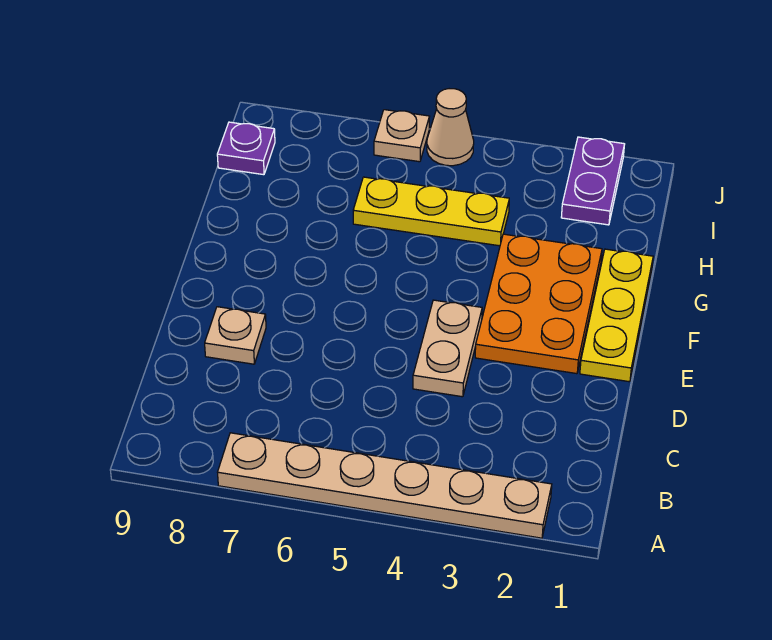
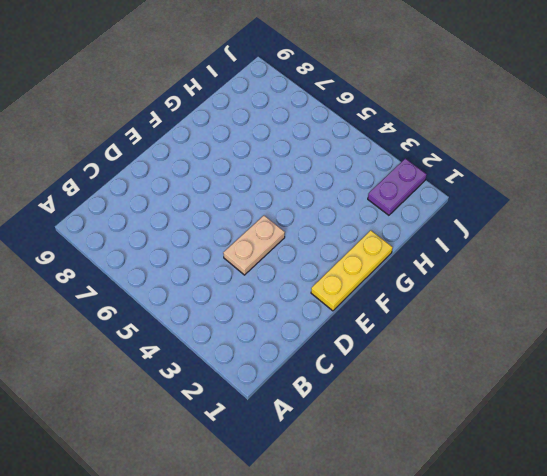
none -> tan 1x6 plate [218,433,552,538]
none -> tan 1x1 plate [205,307,266,364]

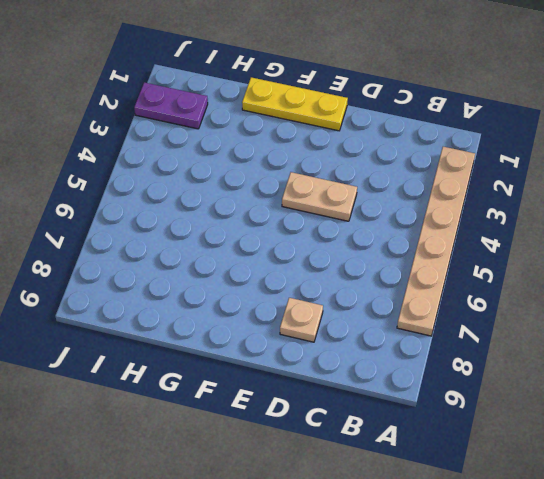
none -> orange 2x3 plate [475,234,602,374]
none -> yellow 1x3 plate [353,177,509,246]

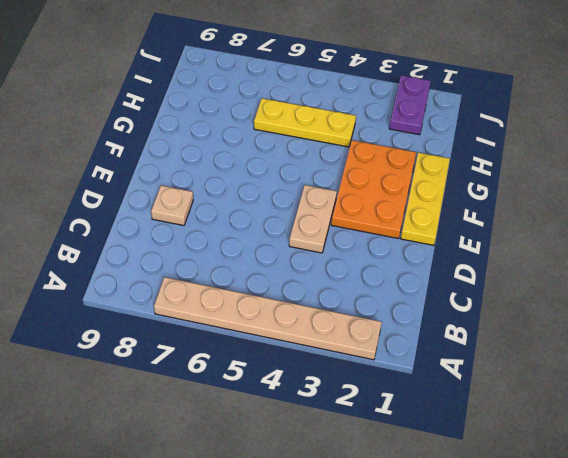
none -> purple 1x1 plate [217,122,275,175]
none -> tan 1x1 cone [427,89,474,166]

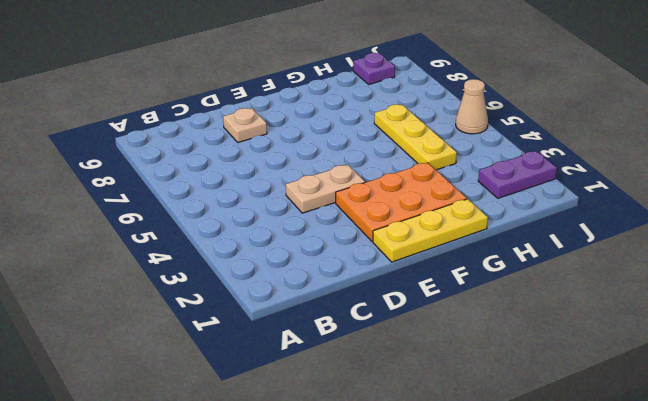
none -> tan 1x6 plate [218,433,552,538]
none -> tan 1x1 plate [374,110,430,162]

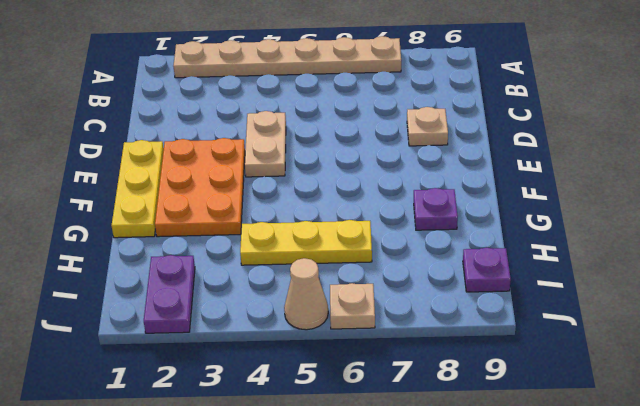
purple 1x1 plate [414,188,458,230] -> none

